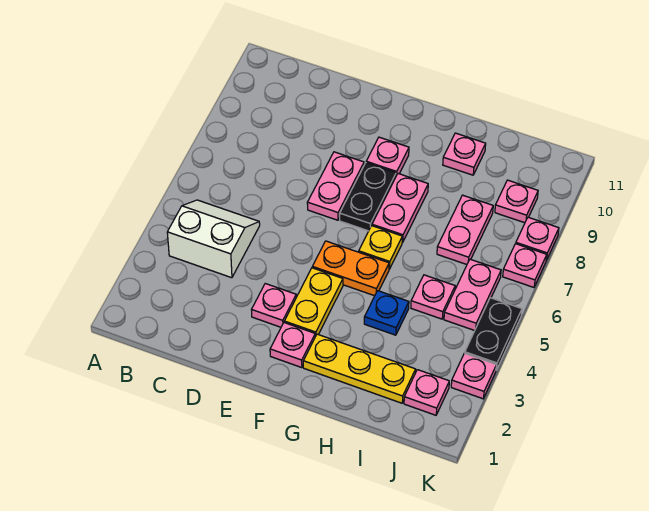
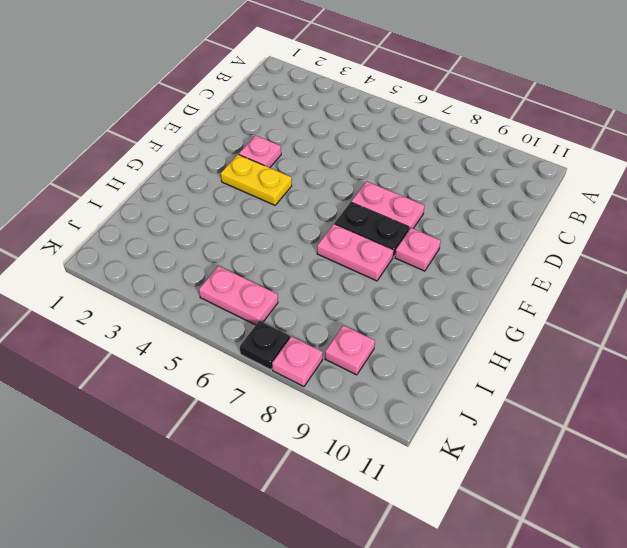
black 1x1 plate [240,321,290,370] -> pink 1x1 plate [503,244,547,287]
none -> white 2x2 slope [167,200,260,278]
none -> pink 1x1 plate [270,323,315,368]
none -> orange 1x2 plate [312,241,389,296]

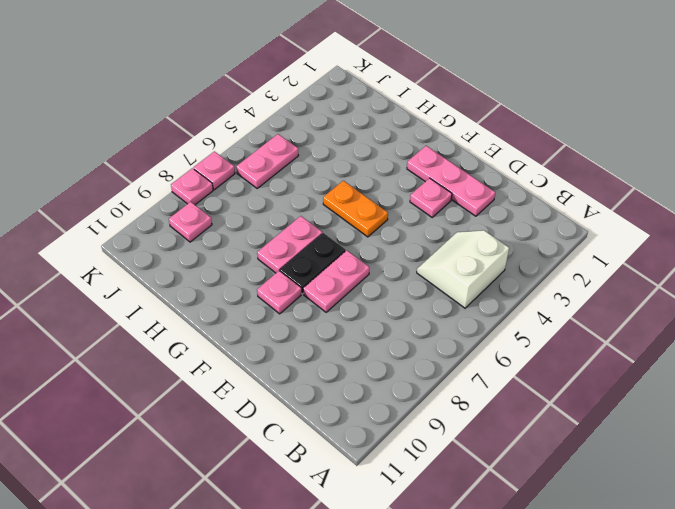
white 2x2 slope [417,230,509,308] -> white 2x2 slope turned to [167,200,260,278]
pink 1x3 plate [407,146,495,216] -> pink 1x1 plate [270,323,315,368]
none -> yellow 1x2 plate [284,268,343,336]
none -> yellow 1x3 plate [303,334,416,403]
none -> yellow 1x1 plate [359,226,403,269]

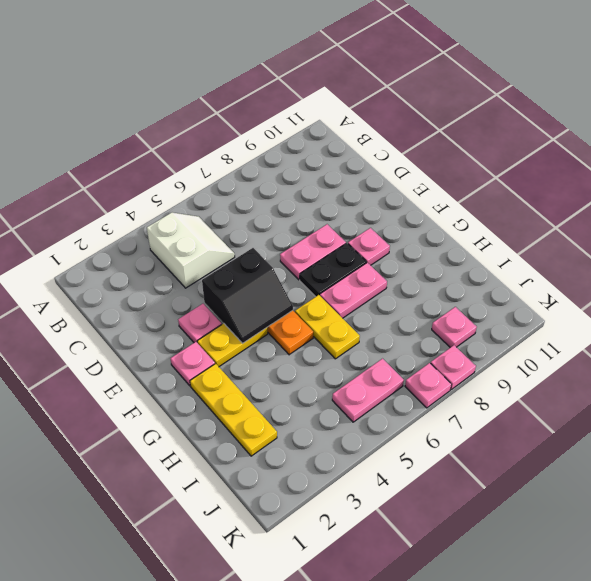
black 2x2 slope [202,248,293,343] -> none
yellow 1x2 plate [295,295,360,359] -> yellow 1x1 plate [359,226,403,269]
none -> blue 1x1 plate [364,291,409,335]
none -> pink 1x1 plate [443,133,486,175]
none -> pink 1x1 plate [411,275,455,319]

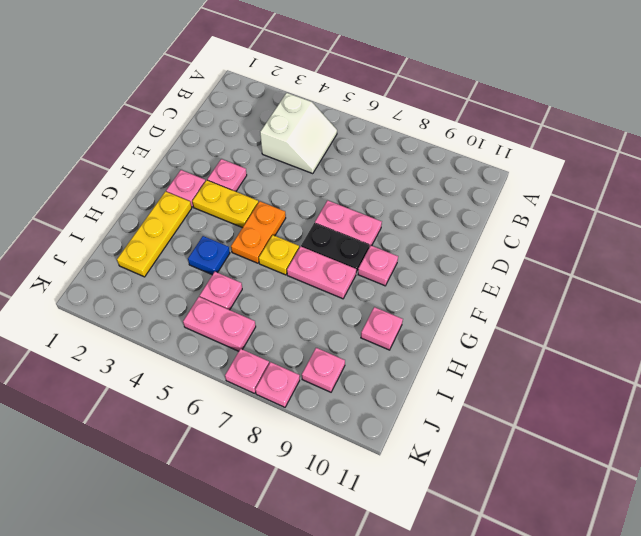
none -> pink 1x2 plate [437,195,493,264]
none -> pink 1x1 plate [404,370,449,415]
none -> pink 1x1 plate [451,353,496,399]

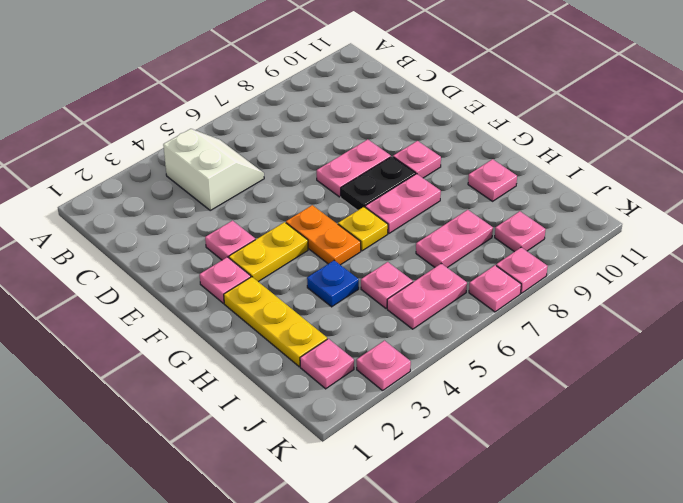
none -> black 1x2 plate [465,298,522,370]

